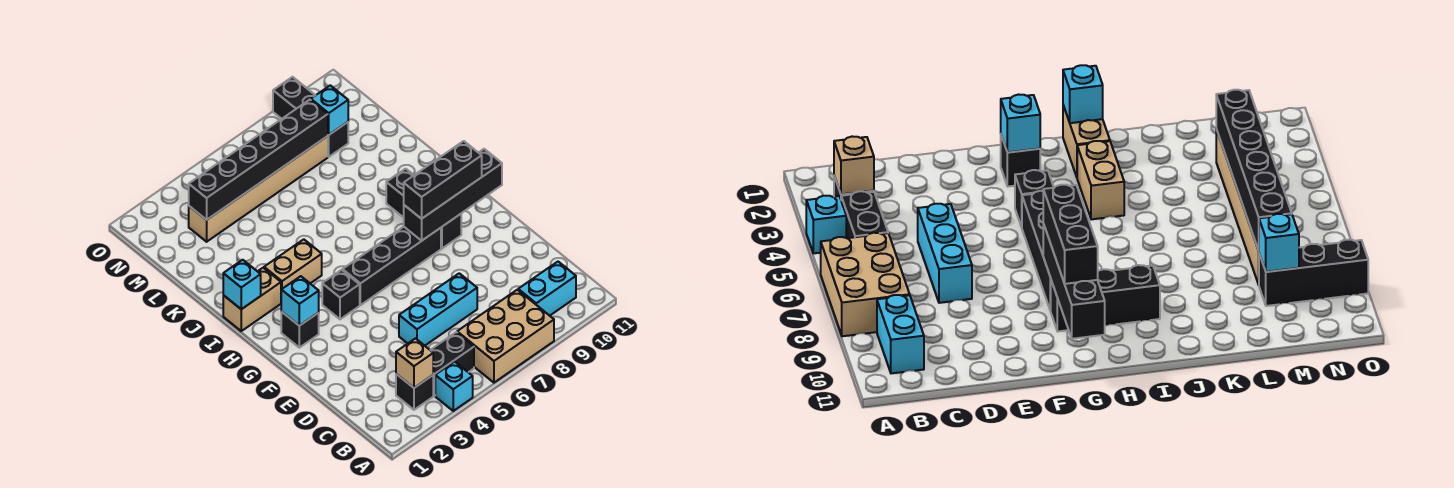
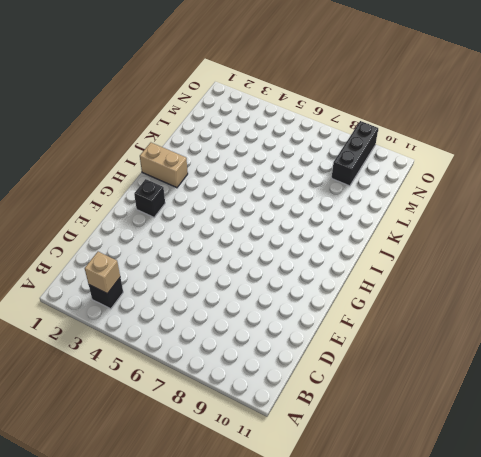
none -> cyan 1x1 brick [435,362,473,411]
none -> tan 2x3 brick [457,290,554,383]
none -> black 1x2 brick [431,332,474,396]

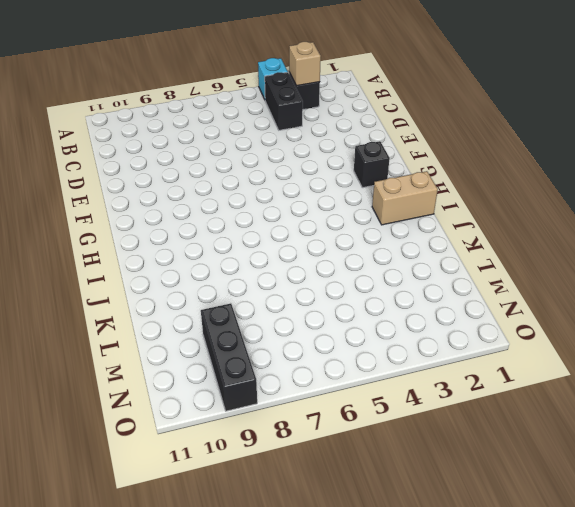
black 1x2 brick [265,72,303,130] -> black 1x2 brick turned to [431,332,474,396]
none -> tan 2x3 brick [457,290,554,383]
none -> cyan 1x2 brick [518,262,576,316]
none -> cyan 1x3 brick [399,273,477,346]

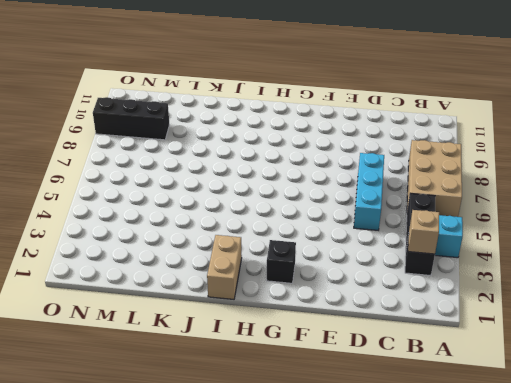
none -> cyan 1x2 brick [518,262,576,316]
none -> black 1x1 brick [322,270,360,319]
none -> black 1x4 brick [343,227,441,305]

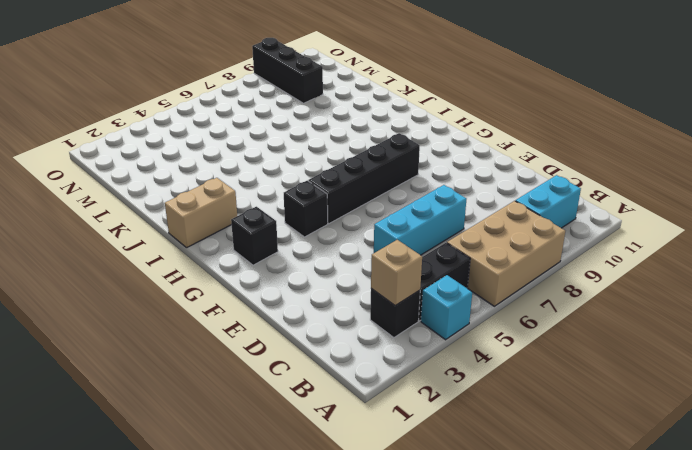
none -> black 1x3 brick [386,169,461,248]
none -> tan 1x2 brick [264,239,322,290]
none -> tan 1x6 brick [189,136,328,242]

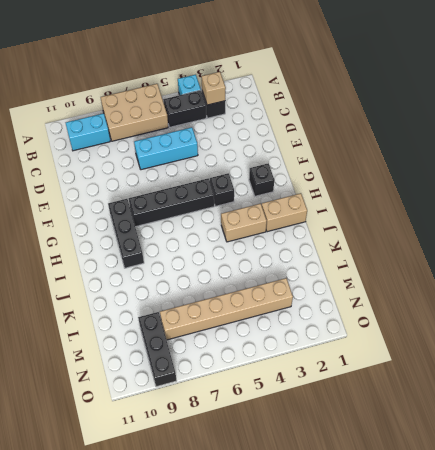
none -> cyan 1x1 brick [281,276,319,326]
none -> black 1x4 brick [404,149,502,241]
none -> cyan 1x1 brick [223,260,261,309]

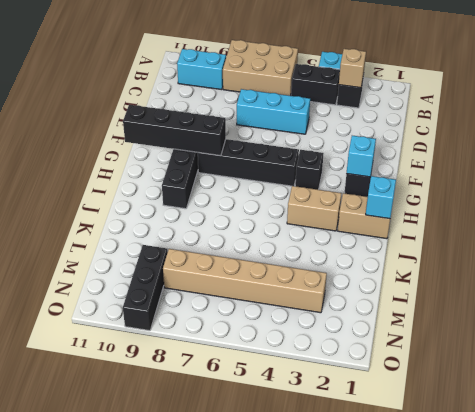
none -> black 1x6 brick [189,100,328,220]
none -> cyan 1x1 brick [311,85,348,135]
none -> black 1x3 brick [404,141,482,219]

